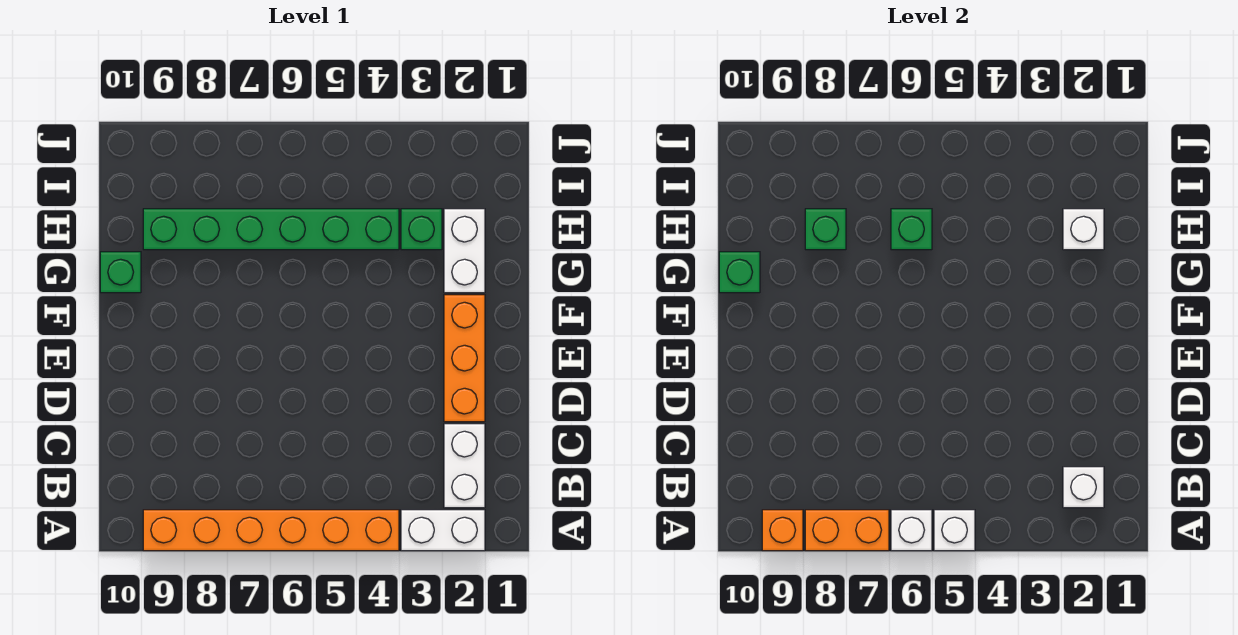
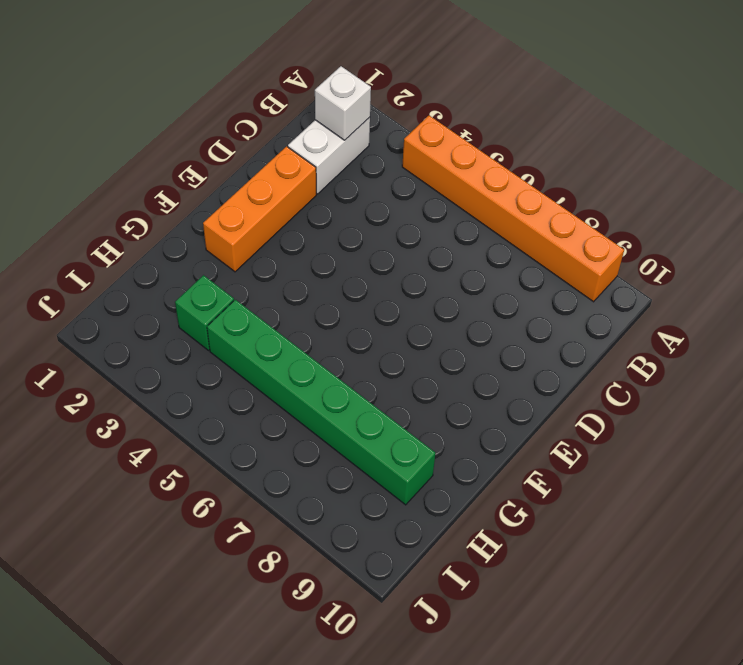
none -> white 1x2 brick [401,510,485,551]
none -> white 1x2 brick [444,209,485,293]
none -> green 1x1 brick [100,252,141,293]

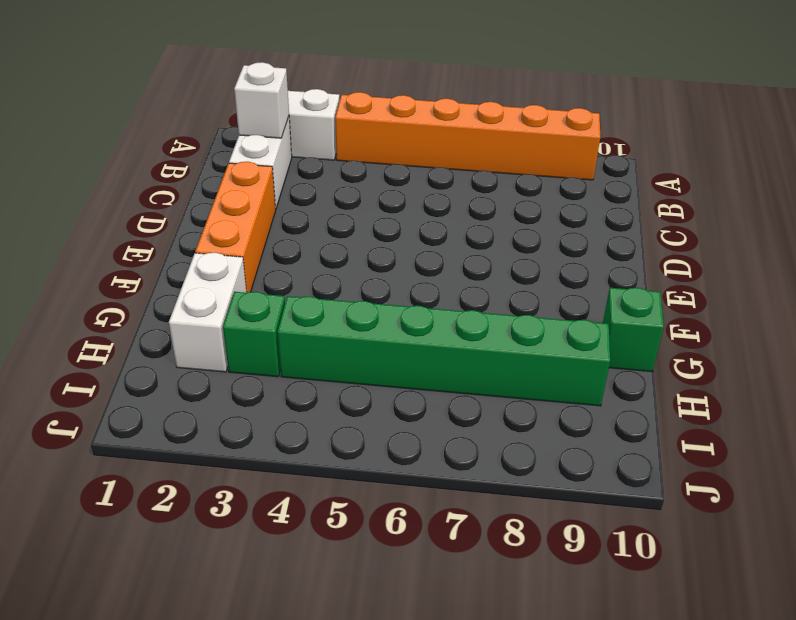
none -> white 1x1 brick [934,510,975,551]
none -> white 1x1 brick [891,510,932,551]
none -> orange 1x2 brick [805,510,889,551]

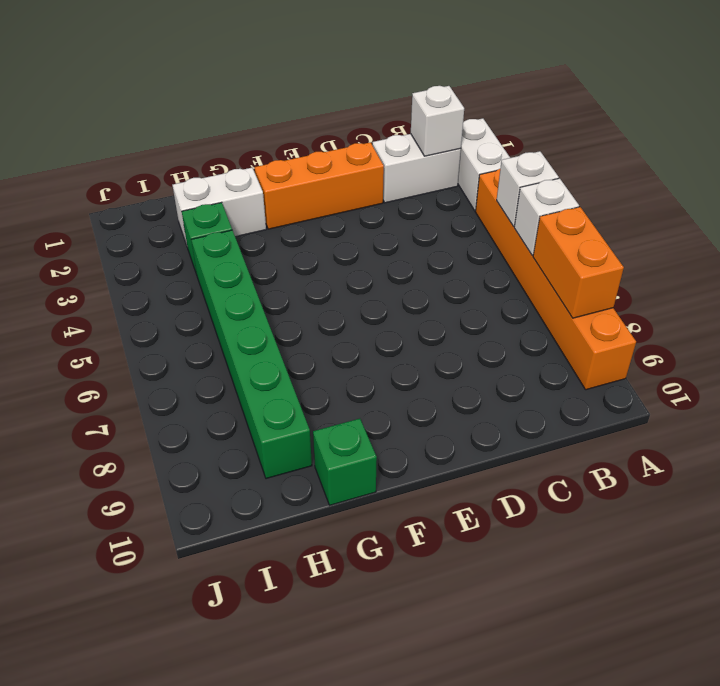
none -> orange 1x1 brick [762,510,803,551]
none -> green 1x1 brick [719,252,760,293]
none -> white 1x1 brick [1063,209,1104,250]

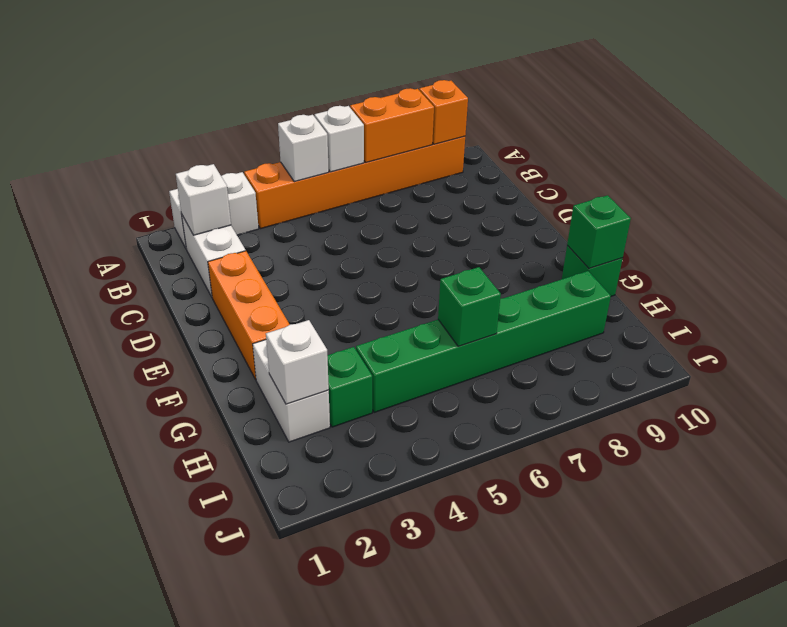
none -> green 1x1 brick [805,209,846,250]

